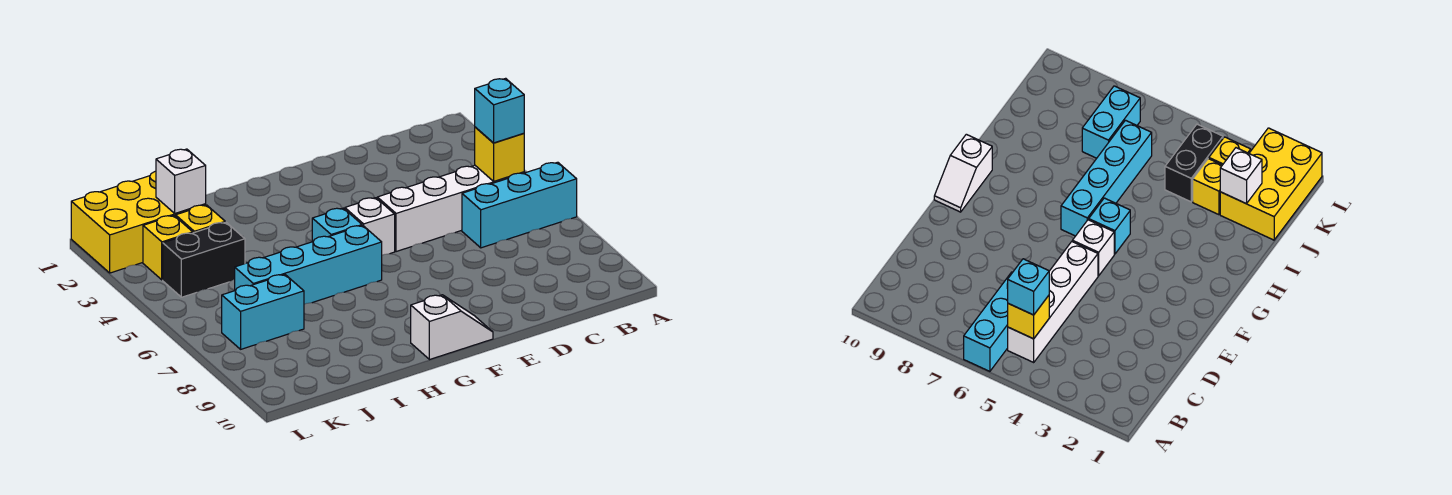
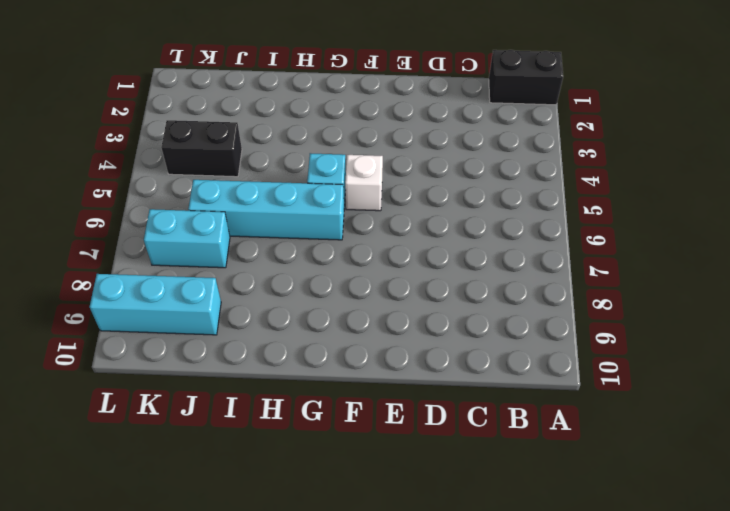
black 1x2 brick [489,50,563,105] -> none
cyan 1x3 brick [90,274,221,335] -> cyan 1x3 brick moved to [462,162,577,248]
none -> white 1x4 brick [377,166,524,252]
none -> white 1x2 slope [411,295,493,360]
none -> yellow 2x3 brick [71,171,206,273]

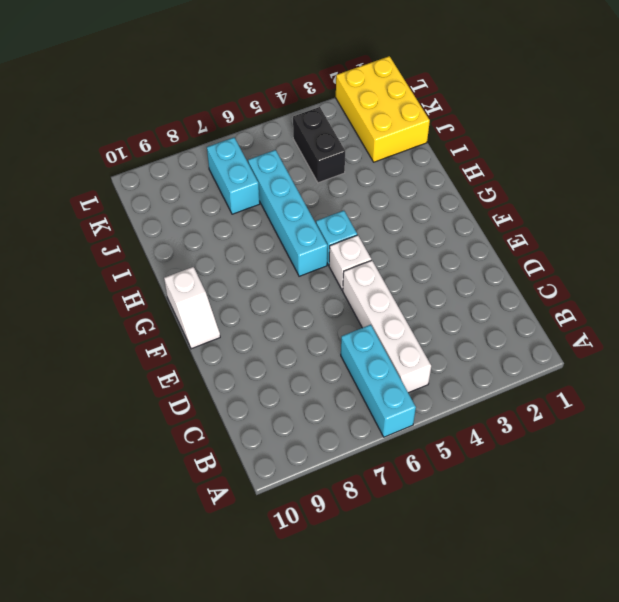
none -> yellow 1x1 brick [176,205,225,233]
none -> yellow 1x1 brick [143,216,193,280]
none -> yellow 1x1 brick [475,127,524,181]

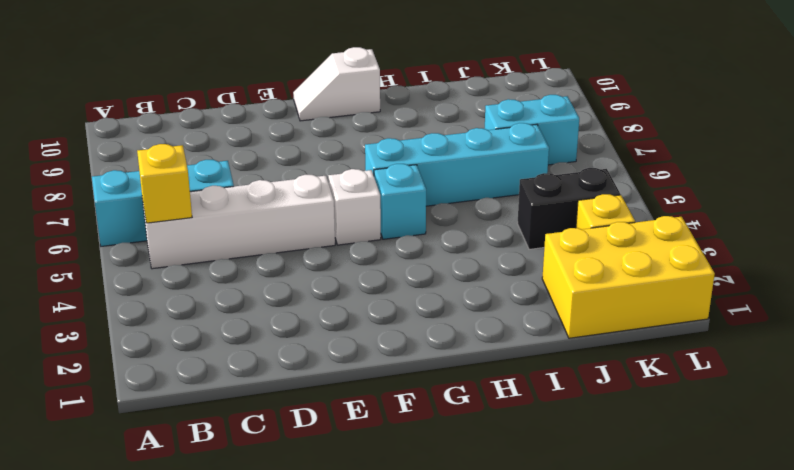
none -> yellow 1x1 brick [176,205,225,233]
none -> white 1x1 brick [156,149,206,213]
none -> cyan 1x1 brick [475,78,524,143]

